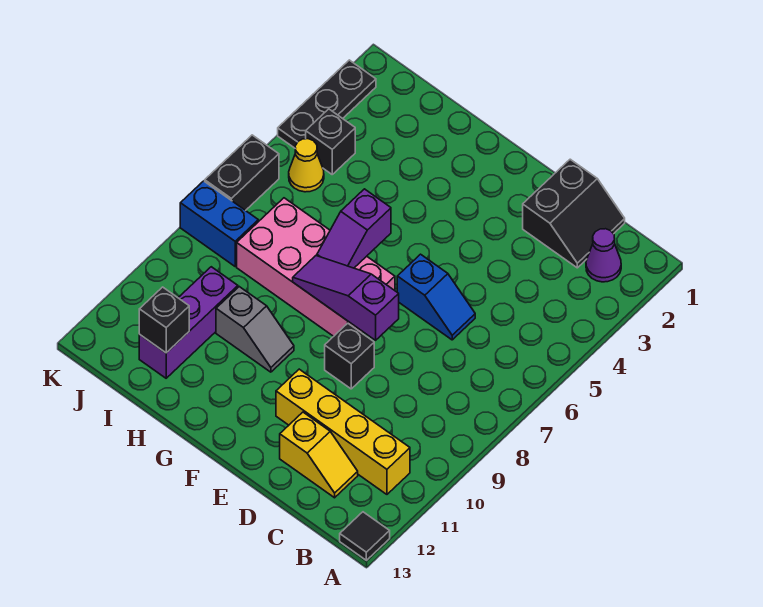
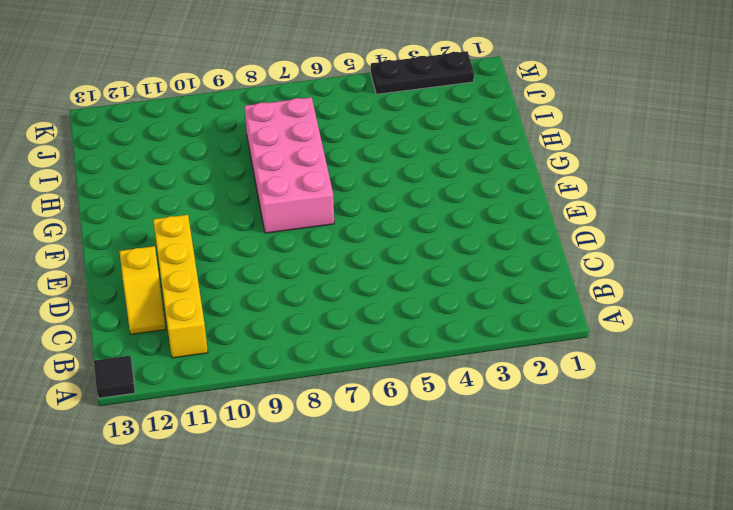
none -> purple 1x1 cone [586,229,621,282]
none -> black 2x2 slope [523,159,625,268]
none -> blue 1x2 slope [397,254,475,340]

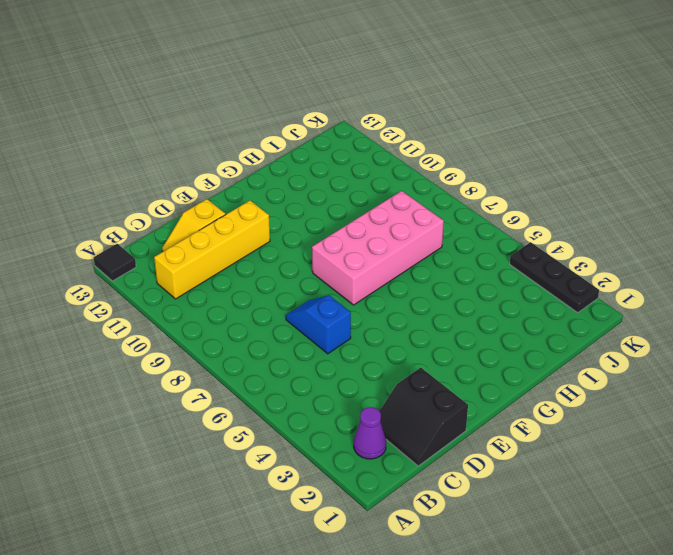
blue 1x2 slope [286,295,351,354] -> blue 1x2 slope turned to [397,254,475,340]
none -> black 1x1 brick [325,323,374,389]
none -> grey 1x2 slope [216,287,294,372]
none -> purple 1x3 brick [139,267,238,378]

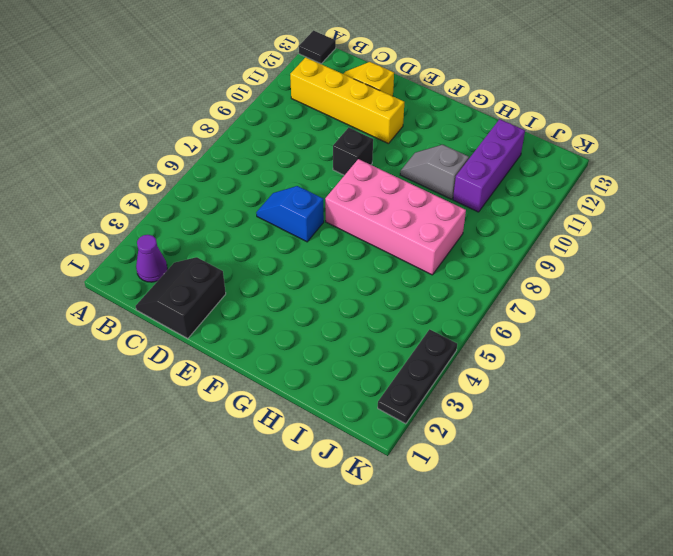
none -> black 1x1 brick [306,109,355,174]
none -> yellow 1x1 cone [289,139,324,192]
none -> blue 1x2 brick [180,181,258,266]

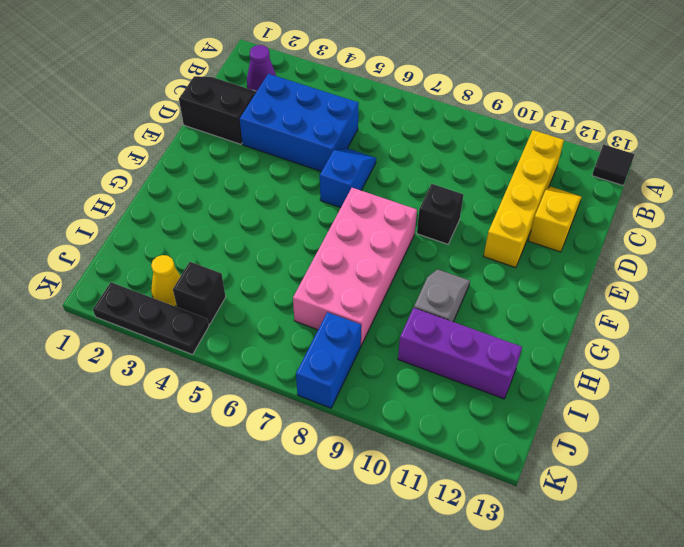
blue 2x3 brick [240,74,359,172] -> none
yellow 1x1 cone [151,255,181,306] -> yellow 1x1 cone moved to [289,139,324,192]
none -> black 1x2 brick [205,135,279,211]
none -> purple 1x3 slope [293,256,399,340]
none -> purple 1x2 slope [317,189,391,268]

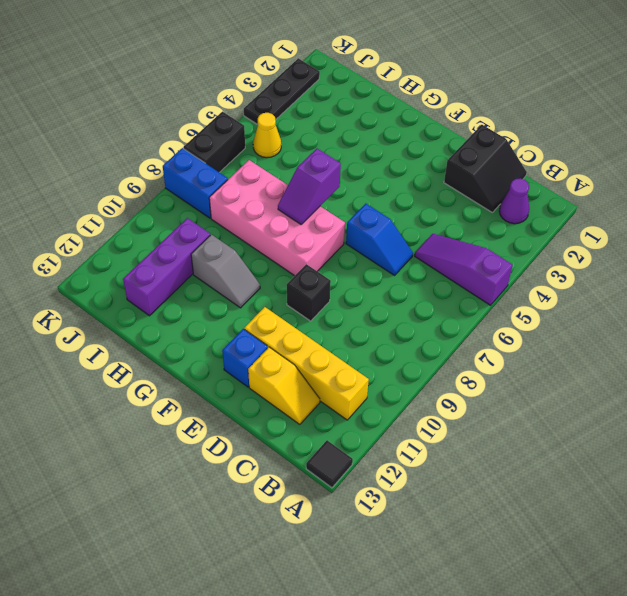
purple 1x3 slope [415,234,513,305] -> purple 1x3 slope moved to [293,256,399,340]
blue 1x1 brick [222,329,268,387] -> none
none -> black 1x1 brick [306,109,355,174]
none -> black 1x1 brick [139,287,189,353]

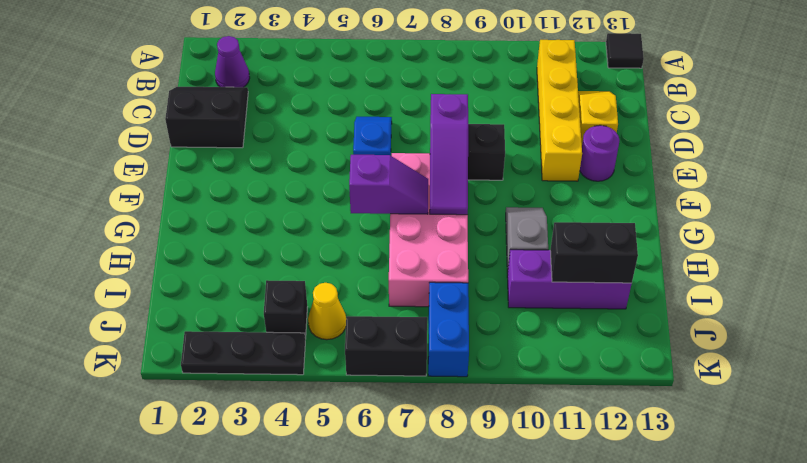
purple 1x1 round brick [580,125,619,181] -> none
black 1x2 brick [550,222,638,283] -> black 1x1 brick [139,287,189,353]

